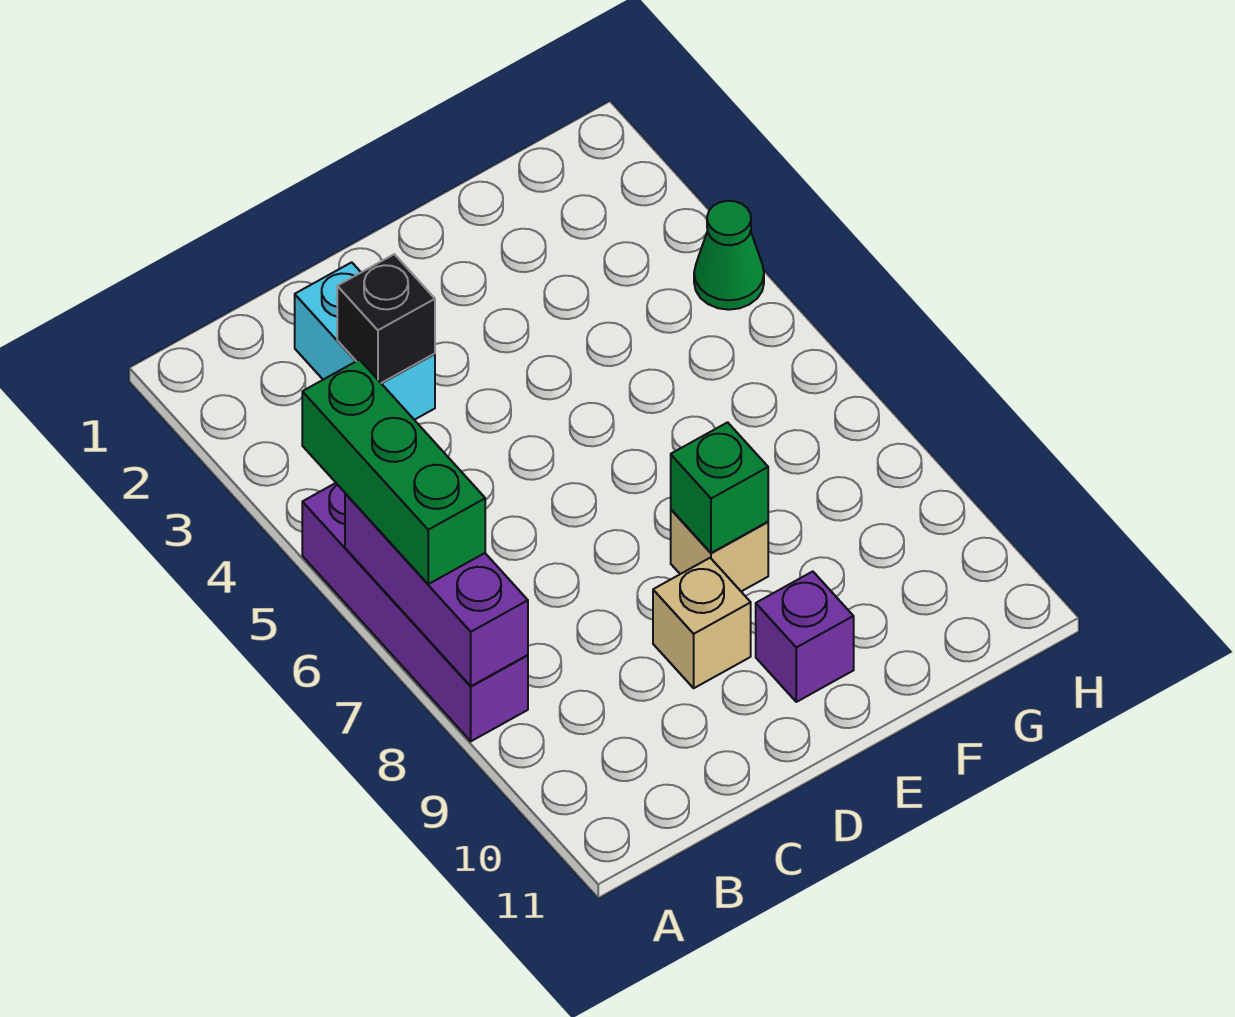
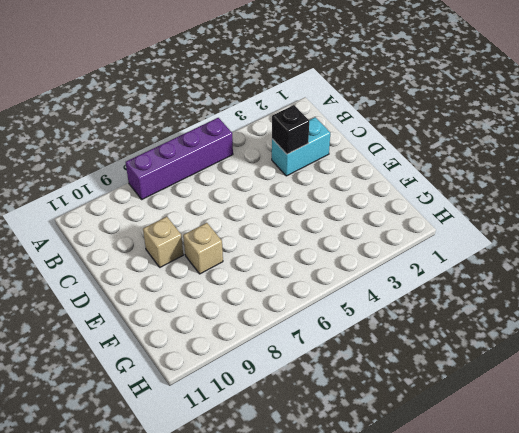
none -> purple 1x1 brick [756,571,854,702]
none -> green 1x1 cone [694,201,764,310]

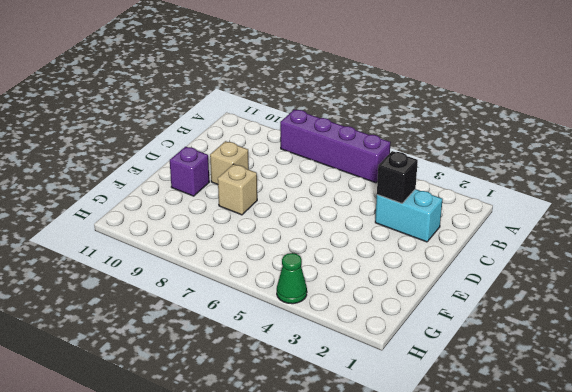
none -> purple 1x3 brick [345,493,528,686]
none -> green 1x1 brick [671,422,768,553]

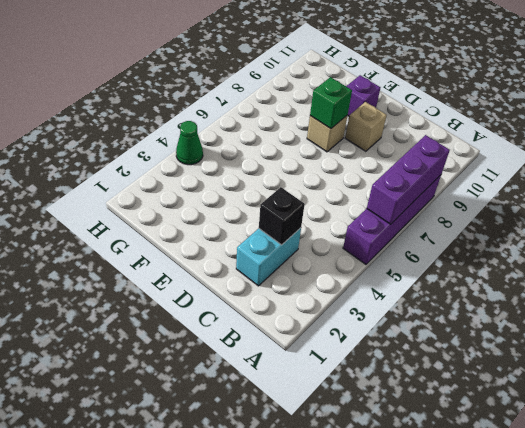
none -> green 1x3 brick [302,360,485,584]

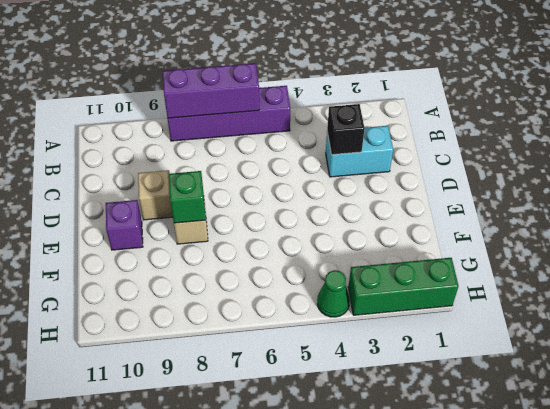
green 1x3 brick [348,258,459,315] -> green 1x3 brick moved to [302,360,485,584]

